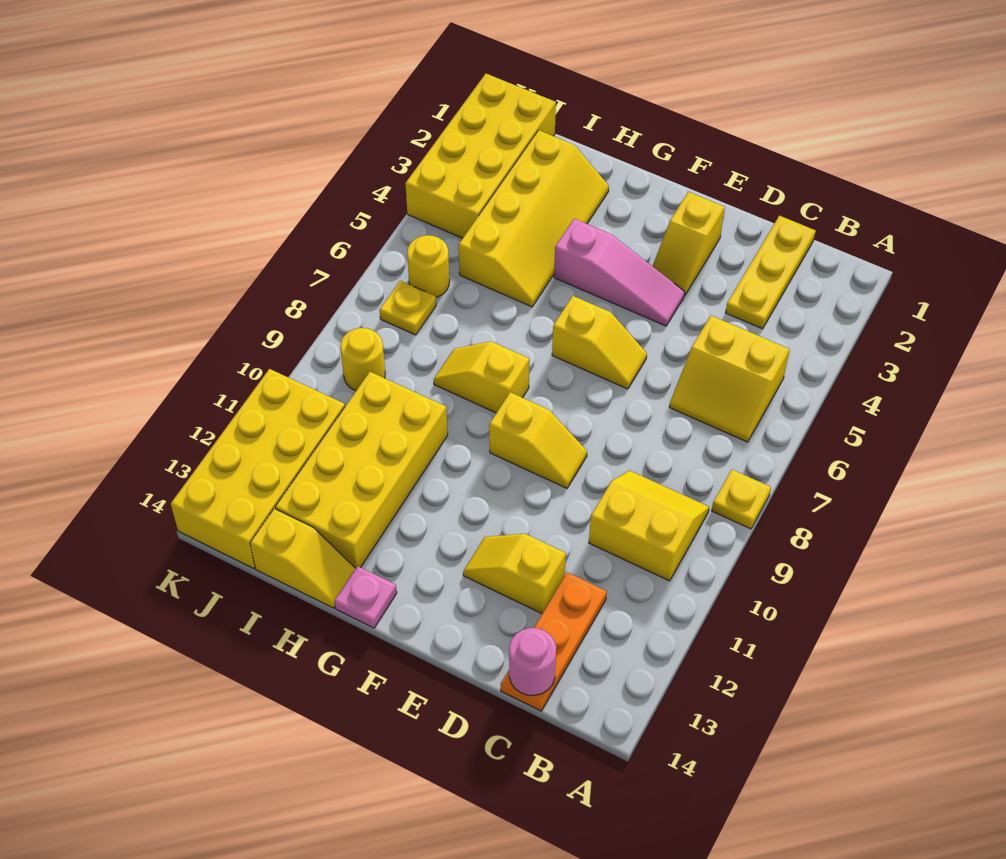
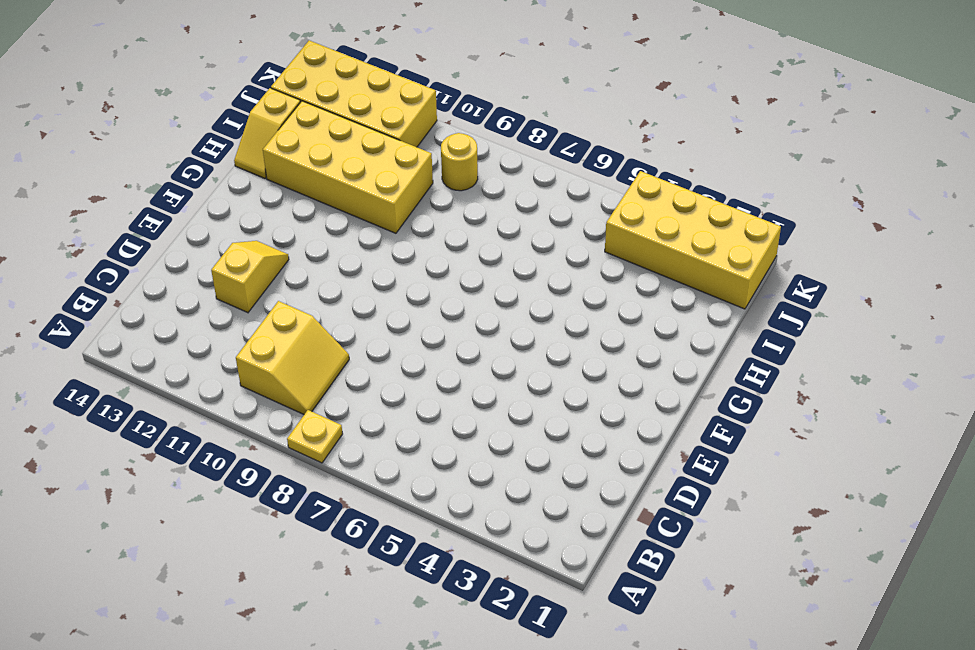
none -> yellow 2x2 slope [669,316,790,442]
none -> yellow 1x3 plate [725,216,816,329]
none -> orange 1x3 plate [501,572,607,711]

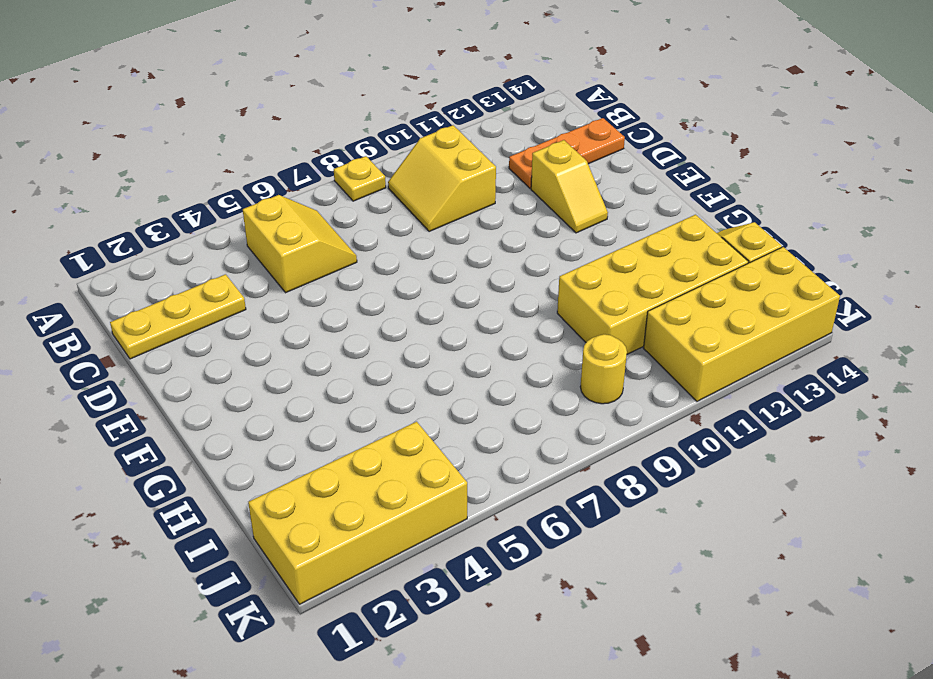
none -> yellow 1x2 slope [653,192,725,296]
none -> pink 1x3 slope [554,219,685,326]
none -> yellow 1x2 slope [552,296,647,389]

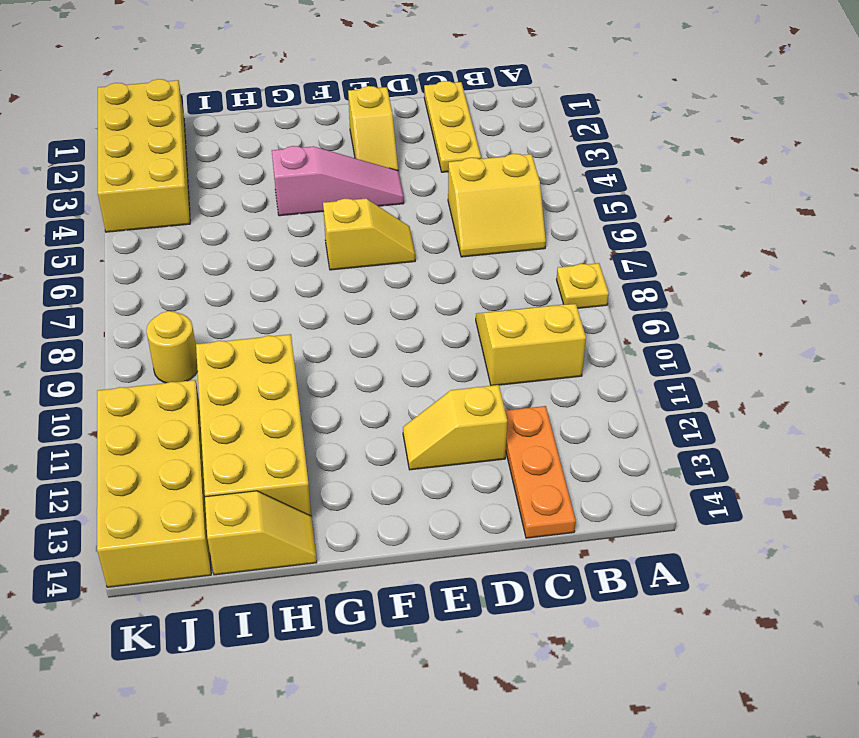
none -> yellow 1x2 slope [489,392,587,488]
none -> yellow 1x2 slope [434,341,529,413]
none -> pink 1x1 plate [334,566,397,628]

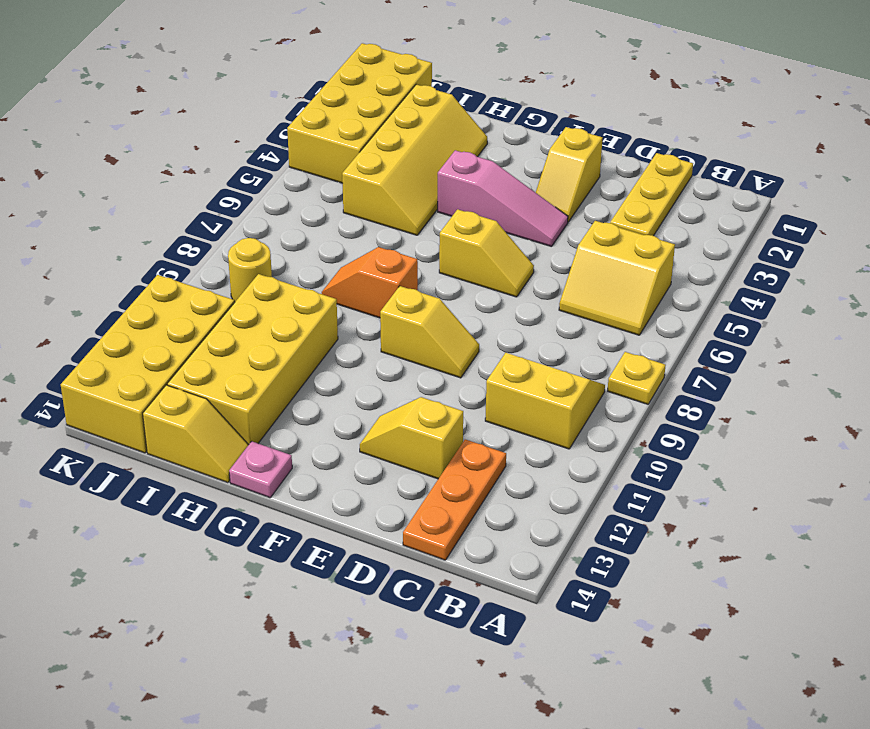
orange 1x2 slope [322,247,418,318] -> yellow 1x2 slope [434,341,529,413]
none -> yellow 1x1 round brick [407,235,449,297]
none -> yellow 1x1 plate [380,281,436,335]
none -> pink 1x1 round brick [509,628,556,695]

